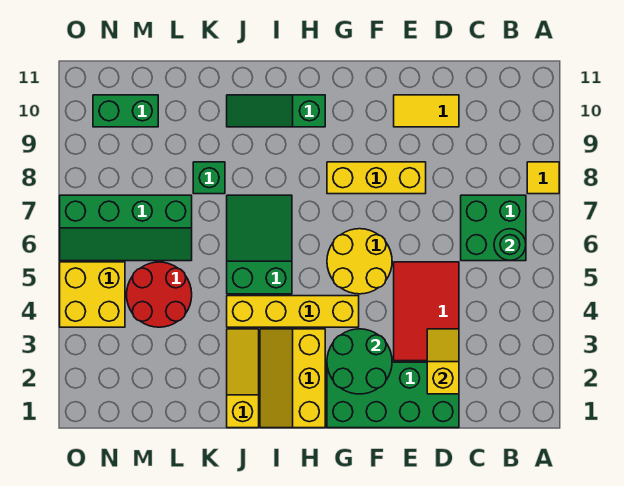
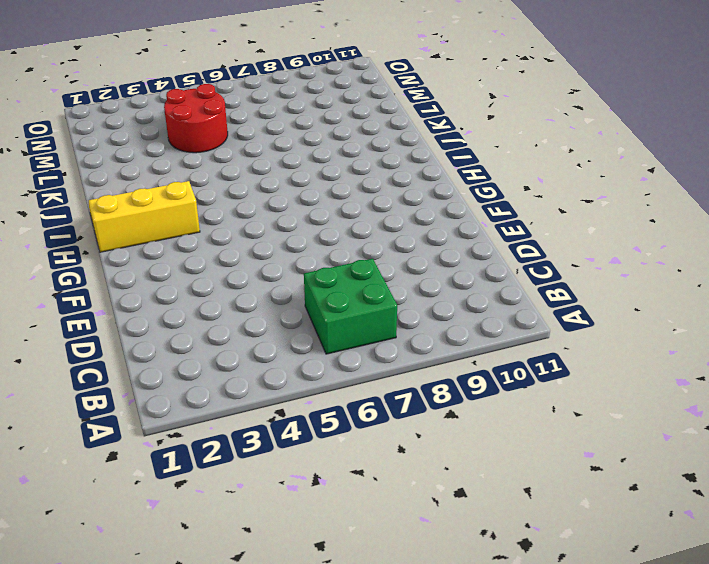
none -> yellow 1x1 tile [527,162,559,194]
none -> green 2x4 brick [327,362,459,428]
none -> red 2x3 tile [394,262,459,361]

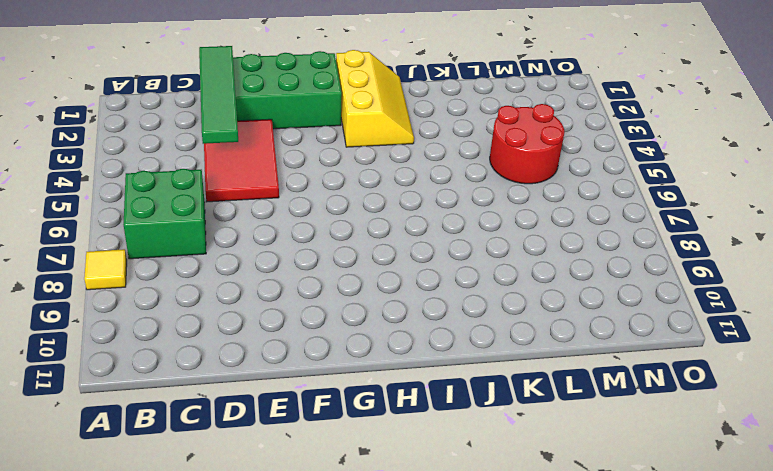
green 1x4 tile [199,46,238,144] -> yellow 1x2 slope [427,329,459,394]
none -> yellow 1x2 tile [394,95,459,127]
none -> yellow 1x3 brick [327,162,426,194]
none -> yellow 2x2 round brick [327,229,392,294]

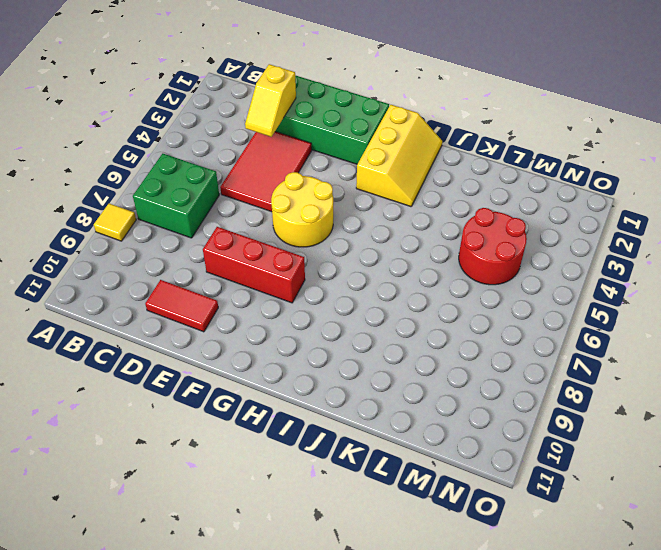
red 1x2 tile [145,280,218,332] -> yellow 1x2 tile [394,95,459,127]
red 1x3 brick [203,227,305,303] -> yellow 1x3 brick [327,162,426,194]
none -> yellow 1x4 brick [227,296,359,327]
none -> green 1x3 slope [227,95,325,127]
none -> green 2x3 slope [227,195,292,294]

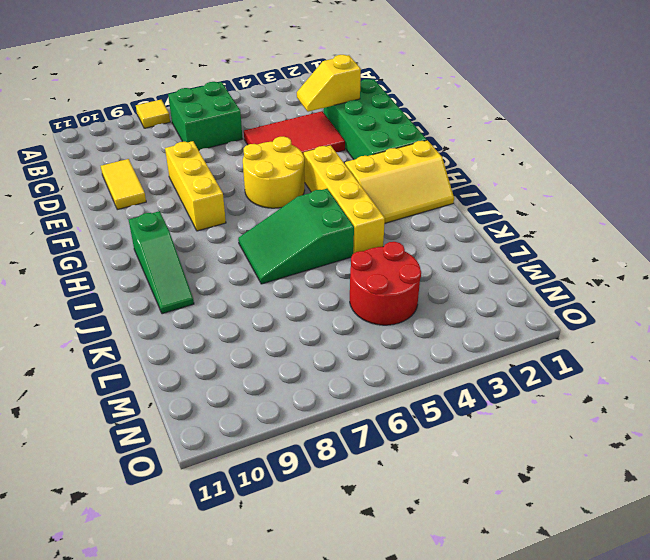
none -> yellow 1x3 slope [227,329,259,428]
none -> green 1x1 brick [193,162,225,194]
none -> green 2x4 slope [60,195,192,261]

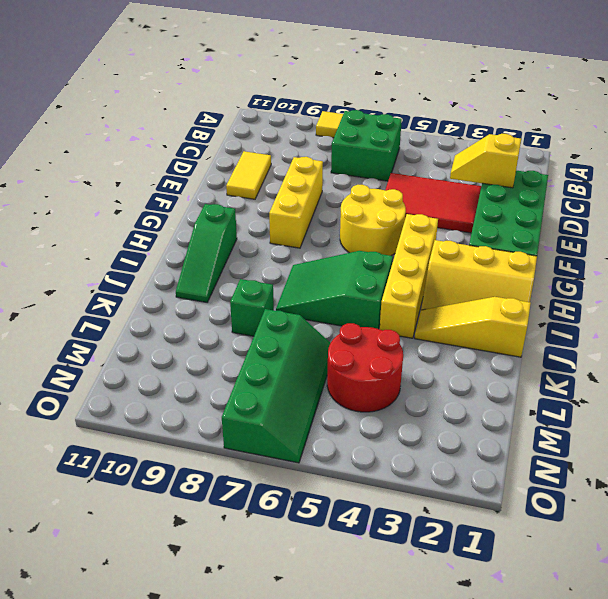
none -> green 1x2 brick [93,95,158,127]
none -> yellow 2x2 brick [60,262,125,327]
none -> green 1x1 round brick [494,229,526,261]

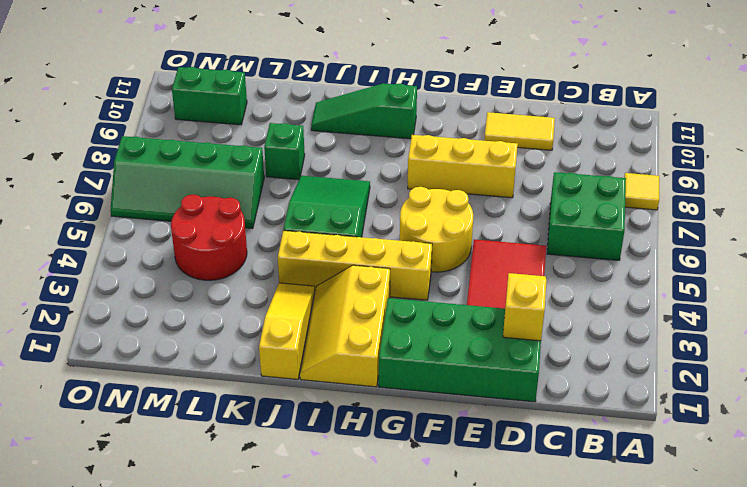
none -> yellow 2x2 brick [60,262,125,327]
none -> green 1x1 round brick [494,229,526,261]
none -> green 2x2 round brick [327,329,392,394]

